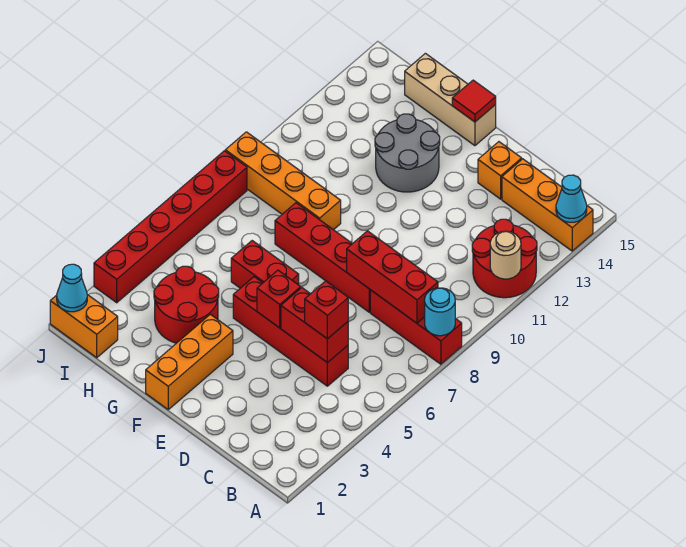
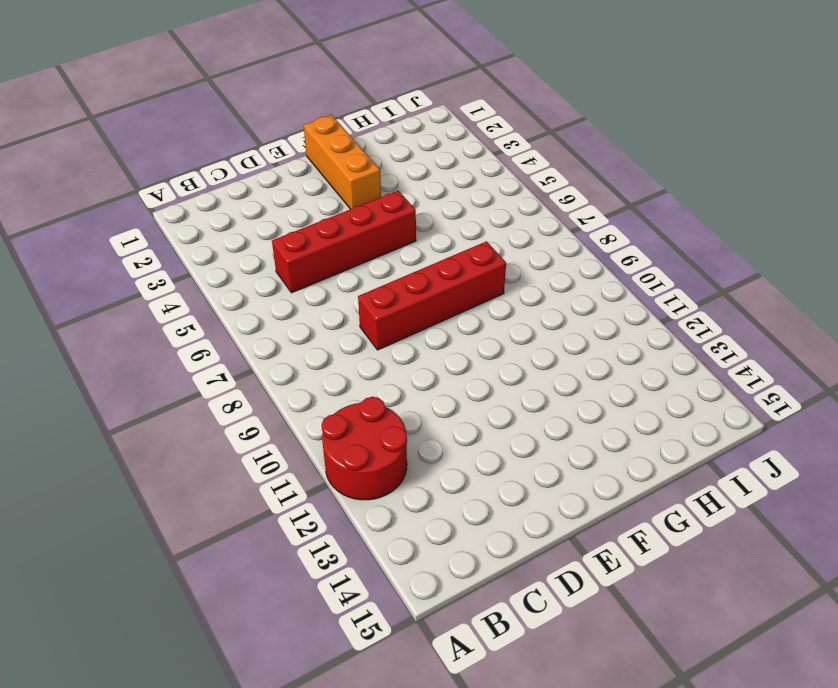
none -> red 1x3 brick [370,290,462,364]
none -> orange 1x3 brick [502,159,593,251]
none -> orange 1x1 brick [478,142,522,199]

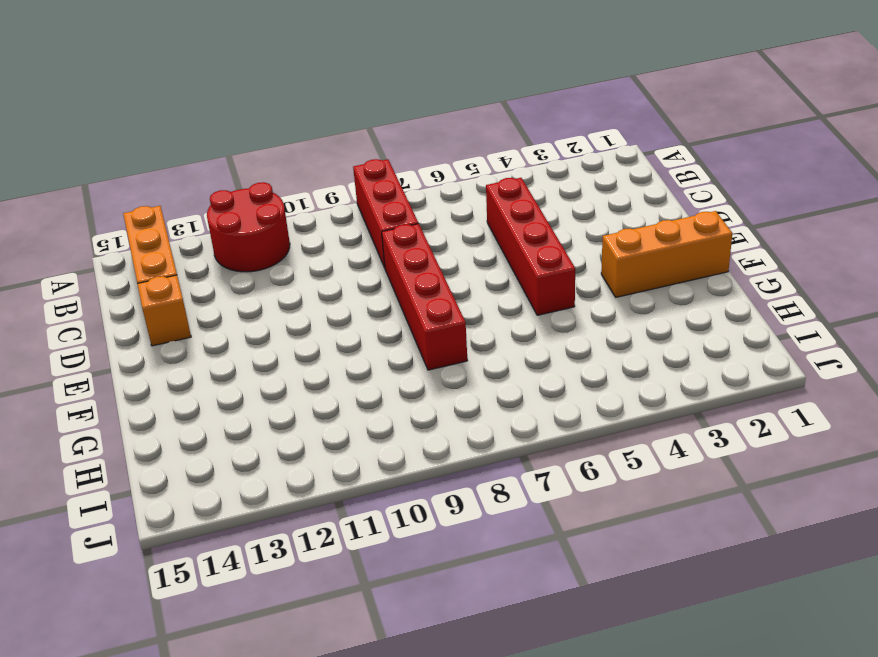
none -> red 1x2 brick [231,241,299,288]
none -> grey 2x2 round brick [375,114,440,192]
none -> tan 1x3 brick [405,53,496,146]

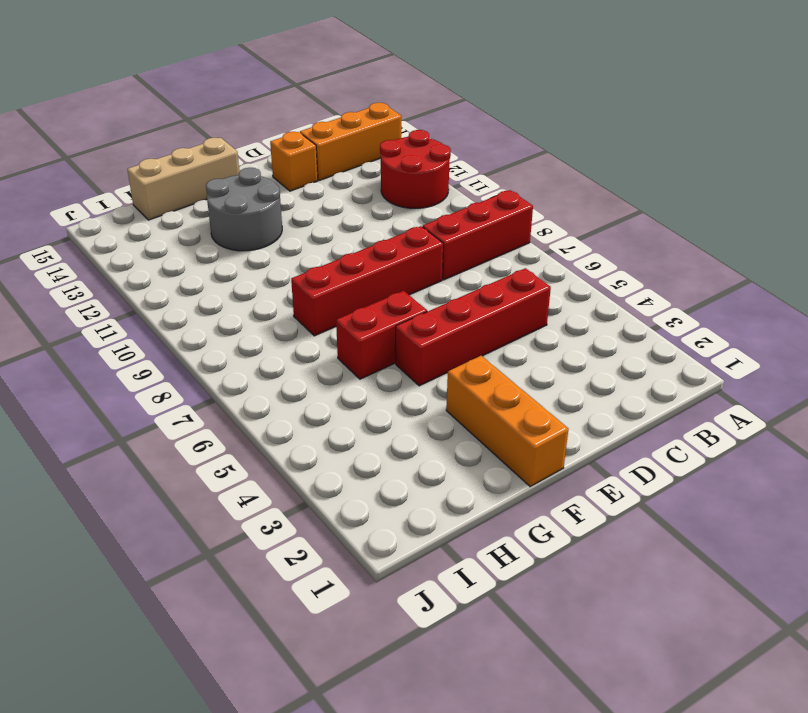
none -> red 2x2 round brick [154,266,219,343]
none -> orange 1x4 brick [225,132,341,230]
none -> orange 1x2 brick [50,295,118,358]

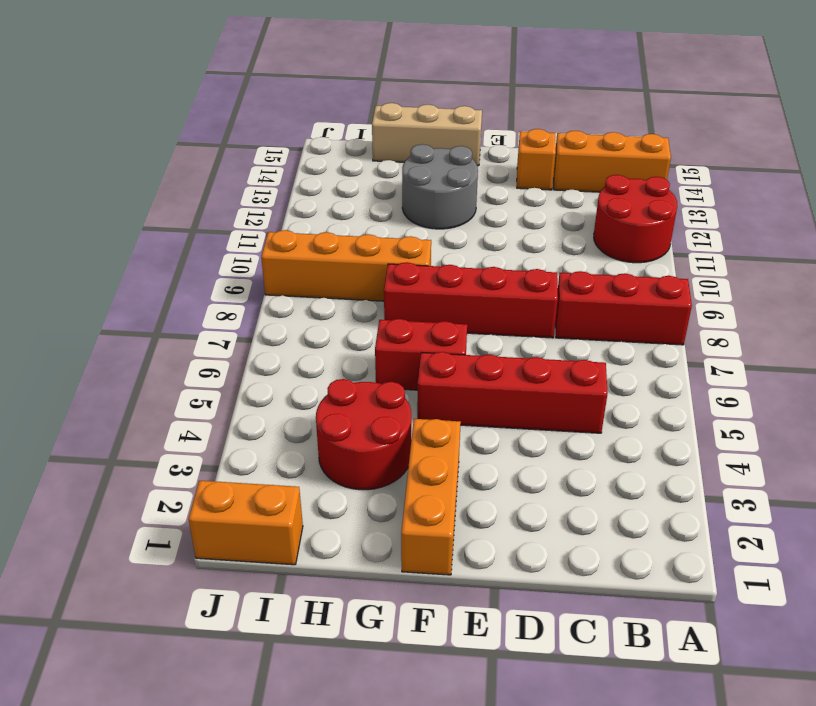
none -> red 1x6 brick [94,151,247,303]
none -> cyan 1x1 round brick [425,288,455,336]
none -> tan 1x1 round brick [490,231,521,279]

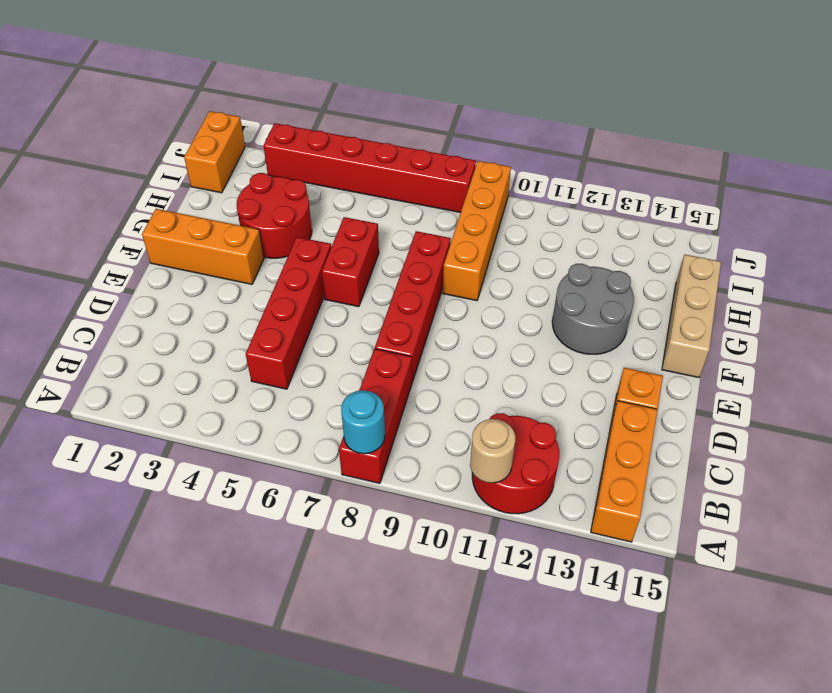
none -> cyan 1x1 cone [556,175,587,222]
none -> red 1x3 brick [347,231,438,323]
none -> red 1x2 brick [281,288,348,363]

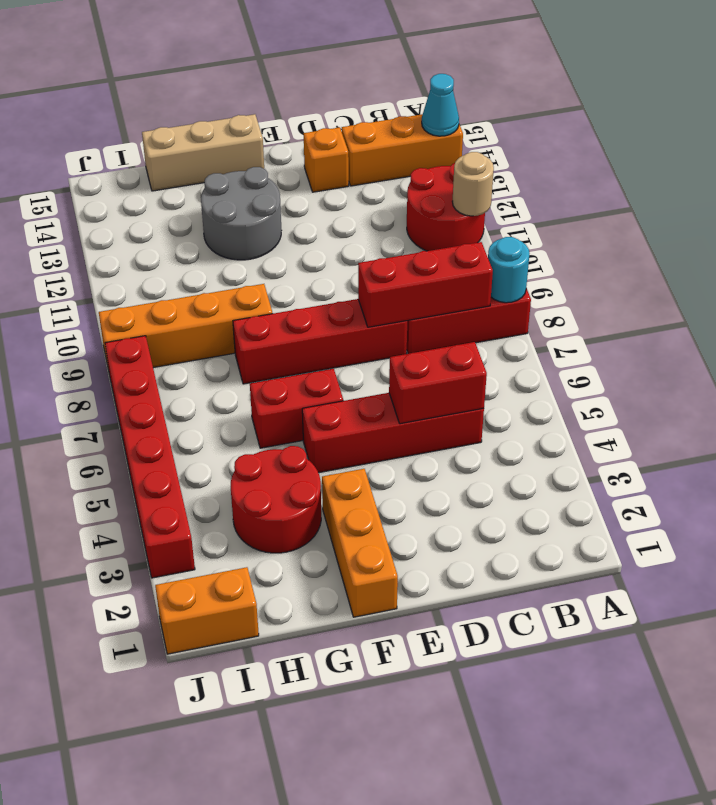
none -> red 1x1 brick [257,270,301,328]
none -> red 1x1 tile [452,80,496,122]
none -> cyan 1x1 cone [57,264,87,312]

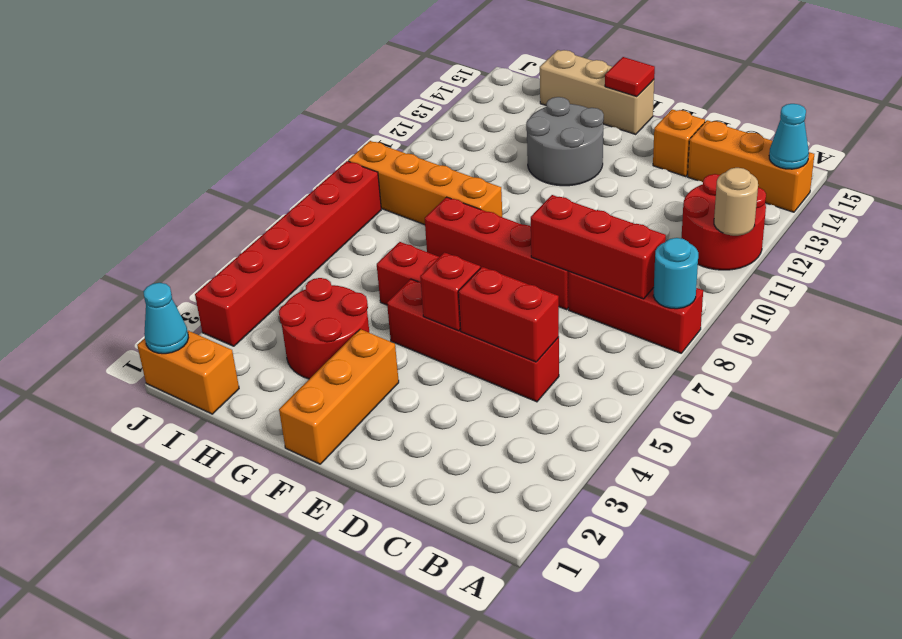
none -> red 1x1 brick [305,281,348,339]

